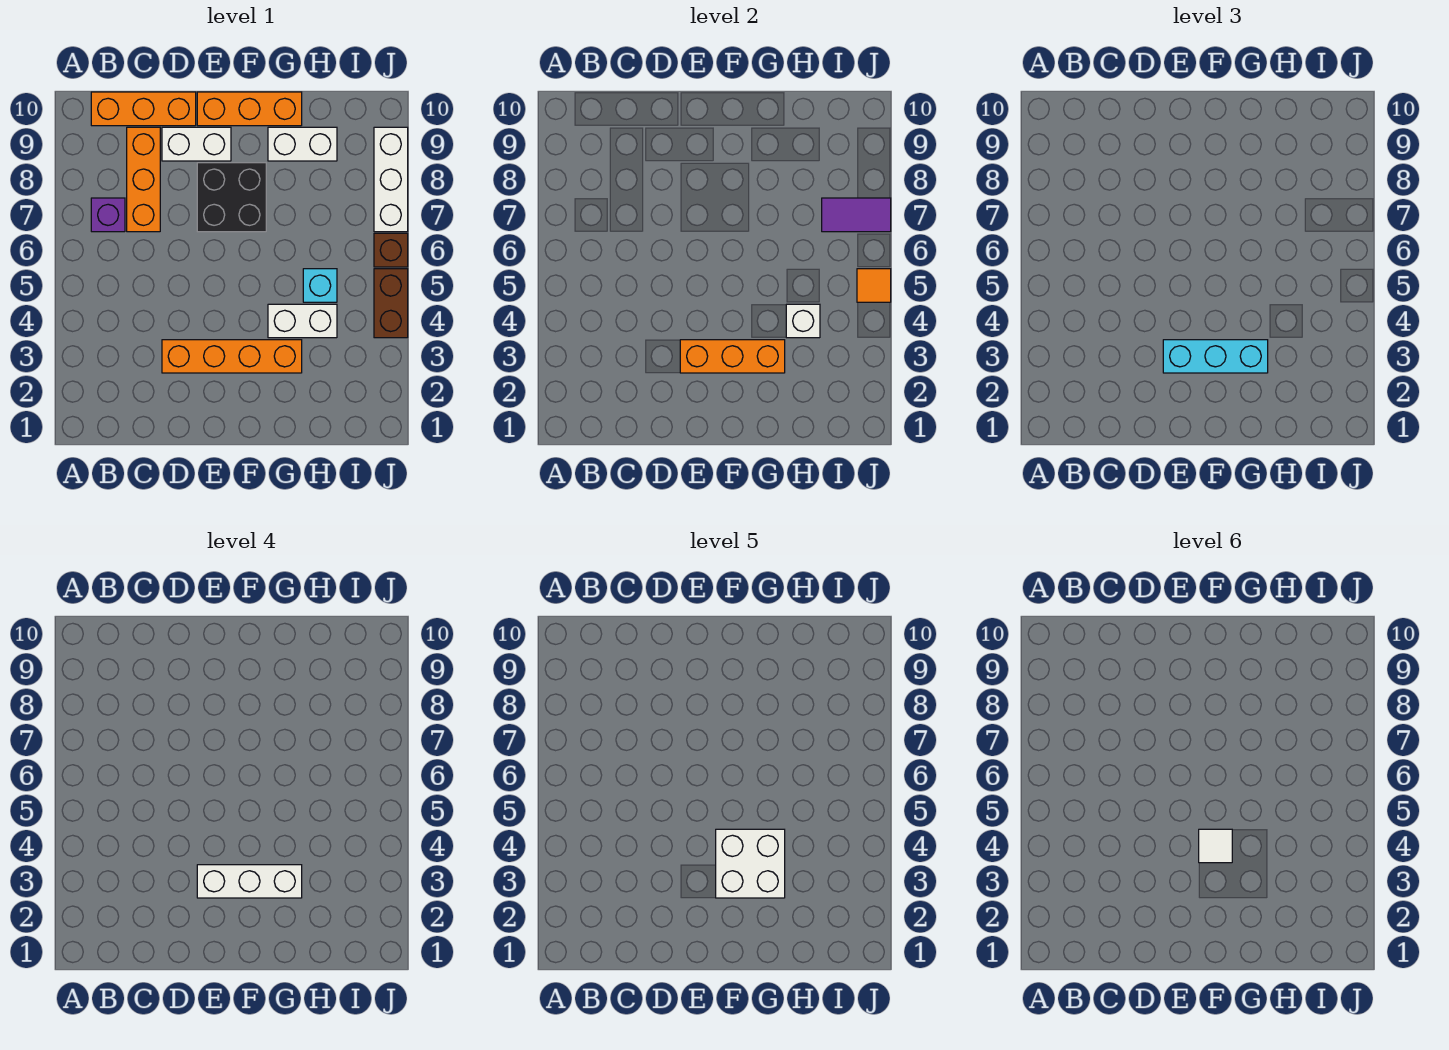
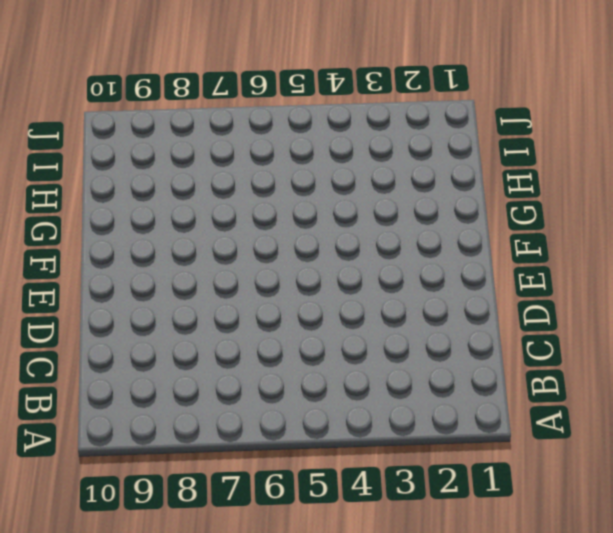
none -> purple 1x1 brick [91,198,125,232]
none -> orange 1x3 brick [91,92,196,126]
none -> orange 1x3 brick [127,127,160,232]

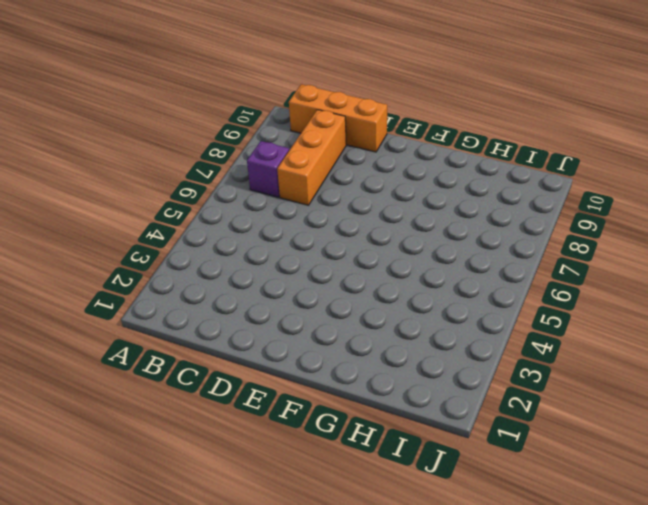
none -> orange 1x4 brick [162,340,302,373]
none -> white 1x2 brick [162,127,231,161]
none -> black 2x2 brick [197,163,266,232]

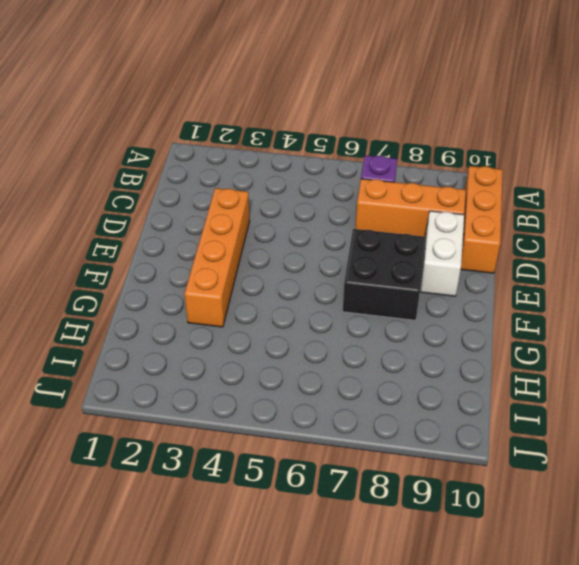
none -> orange 1x3 brick [197,92,302,126]
none -> white 1x2 brick [268,304,337,338]
none -> white 1x2 brick [268,127,337,161]

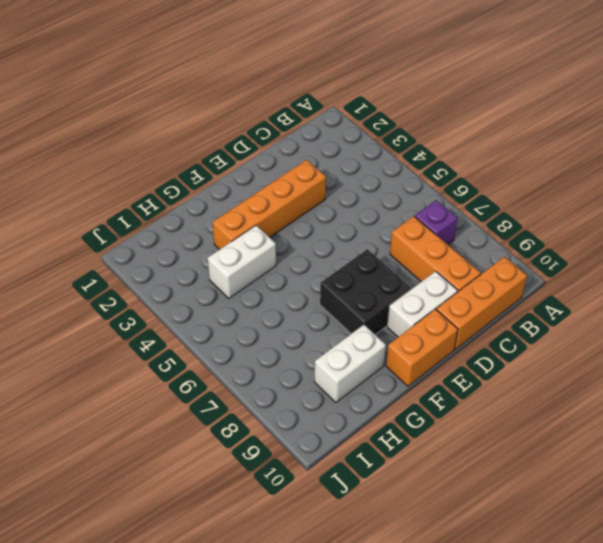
orange 1x2 brick [386,309,458,386] -> orange 1x3 brick [197,92,302,126]
none -> cyan 1x1 brick [303,269,337,302]
none -> brown 1x2 brick [374,269,408,338]
none -> brown 1x1 brick [374,233,408,267]

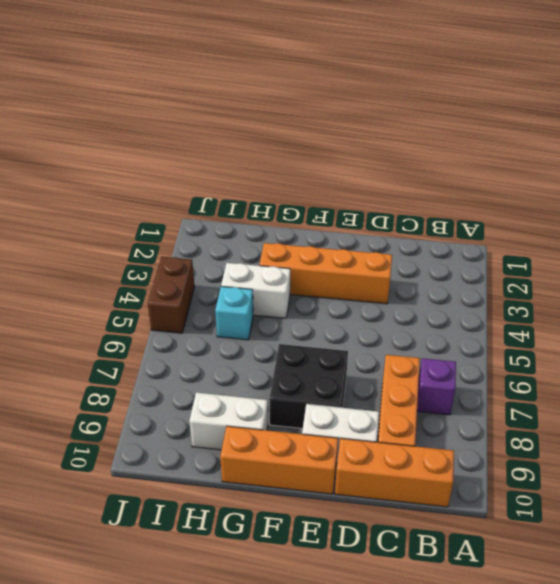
none -> brown 1x1 brick [374,233,408,267]
none -> white 1x3 brick [374,127,408,232]
none -> orange 1x3 brick [680,340,785,373]

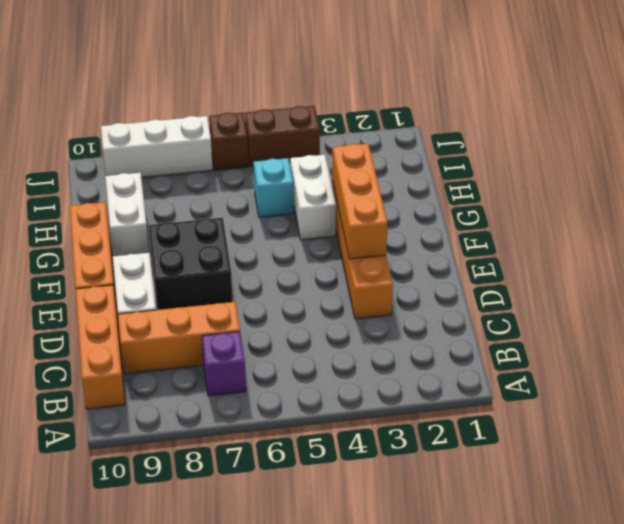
none -> white 1x1 brick [786,304,820,338]
none -> purple 1x2 tile [822,198,891,232]
none -> orange 1x1 tile [857,269,891,302]

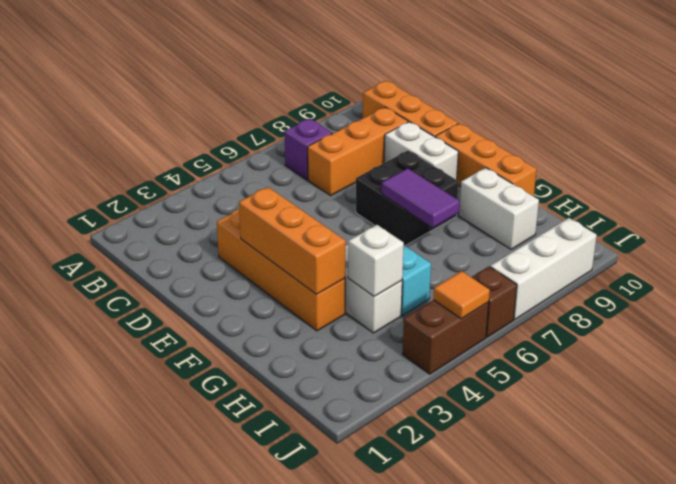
purple 1x2 tile [381,168,460,227] -> purple 1x2 tile moved to [822,198,891,232]
none -> cyan 1x3 brick [1163,340,1268,373]
none -> white 1x3 brick [197,865,302,898]
none -> white 2x2 brick [716,829,785,898]

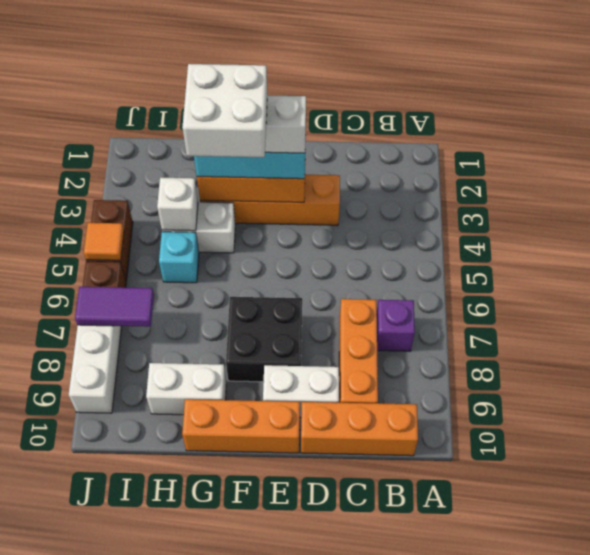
none -> white 1x1 tile [1199,829,1232,863]

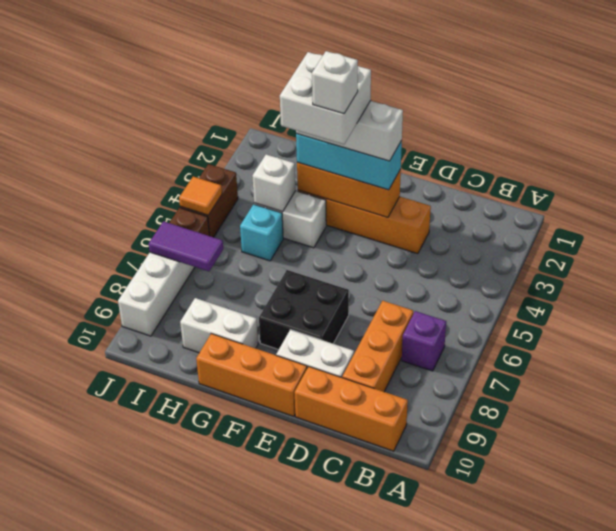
white 1x1 brick [312,51,358,114] -> white 1x1 tile [1199,829,1232,863]

